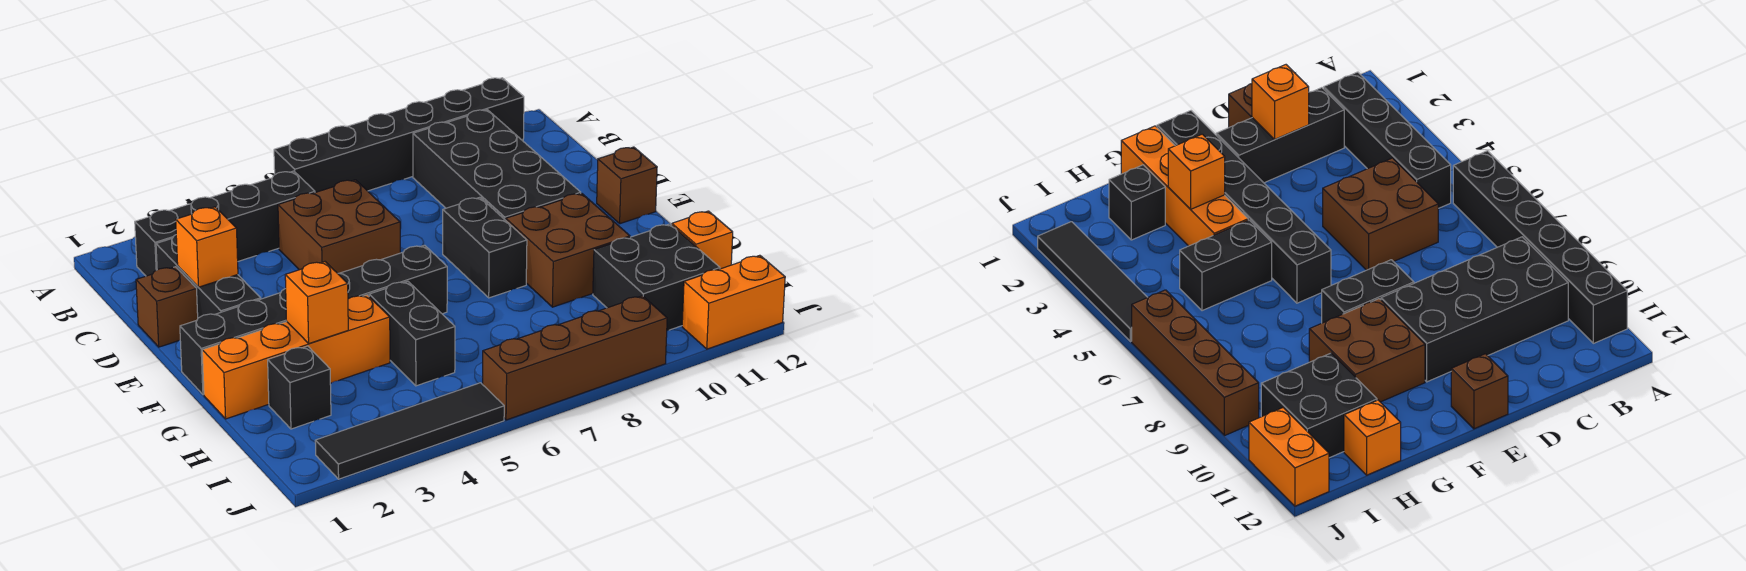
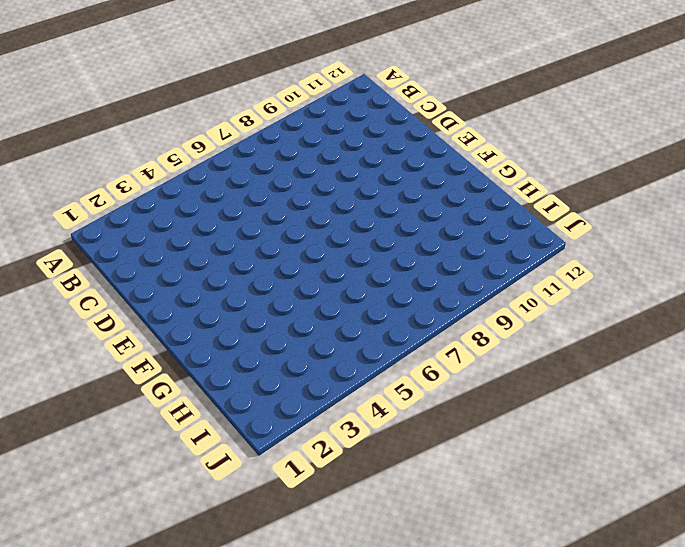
none -> black 1x6 brick [274,78,524,193]
none -> black 1x4 brick [135,171,315,276]
none -> black 2x4 brick [413,110,581,220]

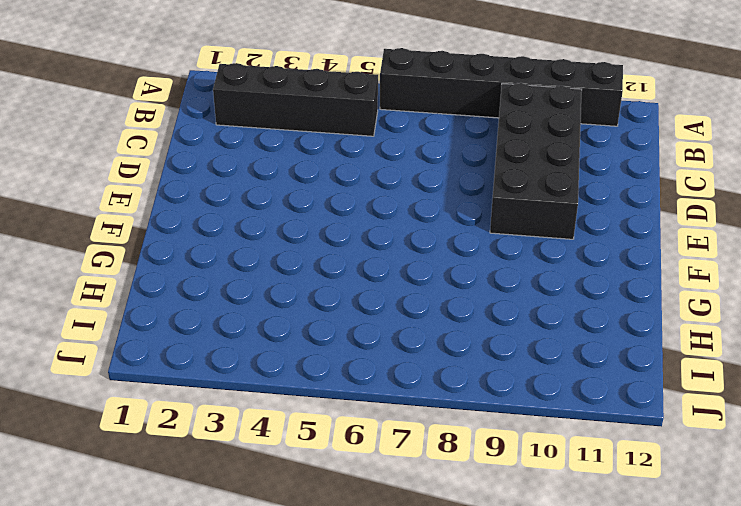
none -> black 1x3 brick [156,235,261,318]
none -> brown 2x2 brick [278,180,400,273]
none -> brown 1x1 brick [136,267,198,347]

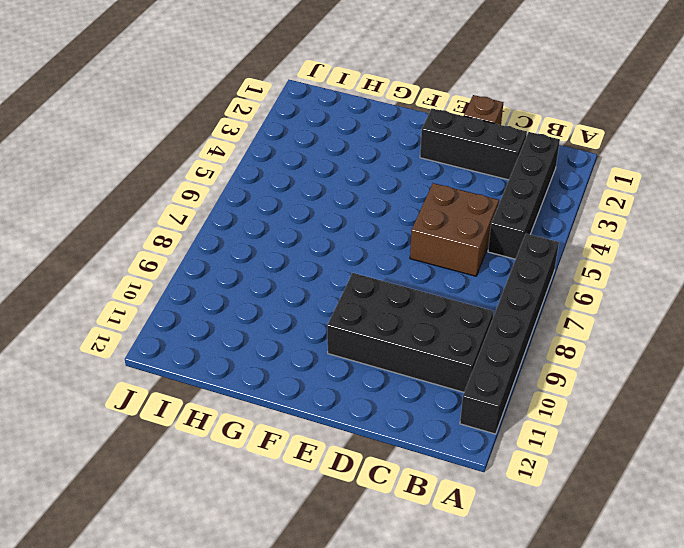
none -> black 1x2 brick [443,197,527,298]
none -> brown 1x1 brick [597,147,657,224]
none -> black 1x6 brick [180,245,447,395]

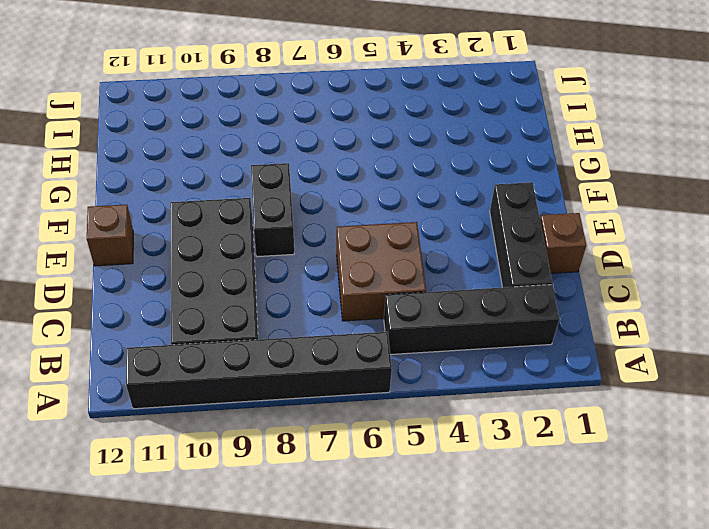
none -> black 1x6 brick [180,245,447,395]
none -> brown 2x2 brick [506,193,630,307]
none -> orange 1x4 brick [202,295,390,419]

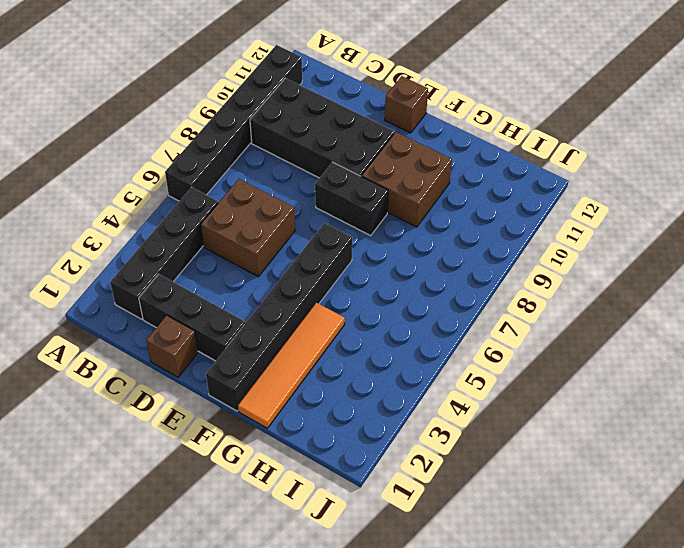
orange 1x4 tile [238,303,345,428] -> orange 1x4 brick [202,295,390,419]
none -> black 1x2 brick [369,281,455,386]
none -> black 1x1 brick [268,346,331,429]
none -> black 2x2 brick [593,224,720,331]

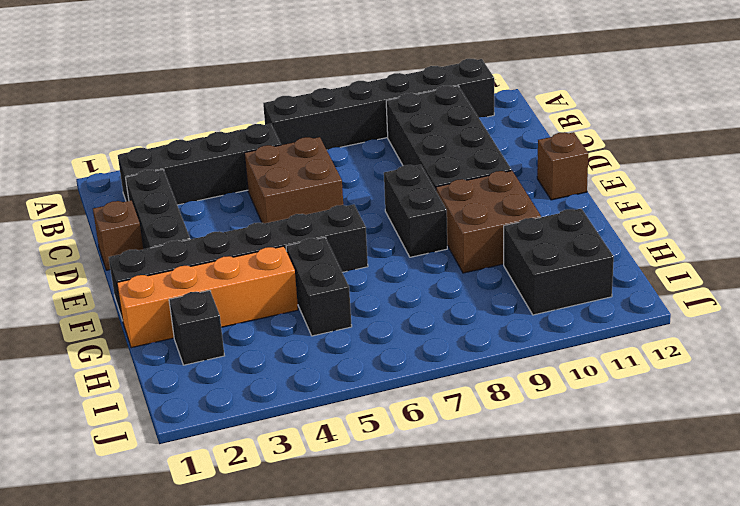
none -> orange 1x1 brick [672,211,733,269]
none -> black 1x4 tile [315,383,504,479]
none -> brown 1x4 brick [483,296,667,420]

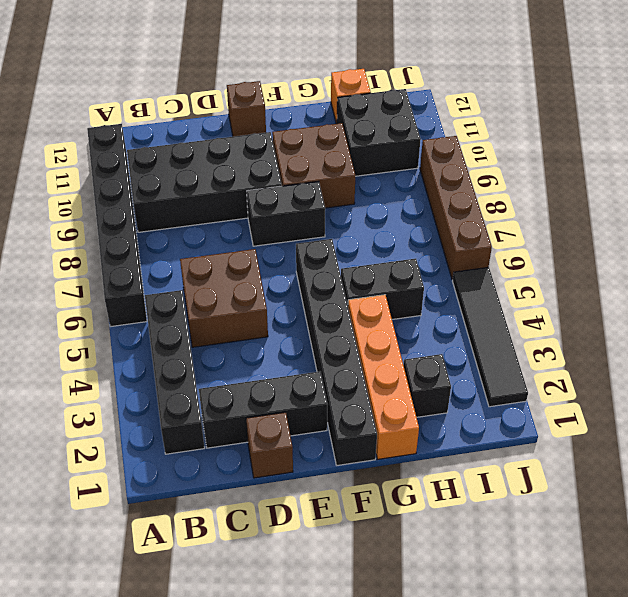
none -> orange 1x2 brick [682,255,785,349]
none -> orange 1x1 brick [176,207,238,287]
none -> orange 1x1 brick [285,262,348,343]

